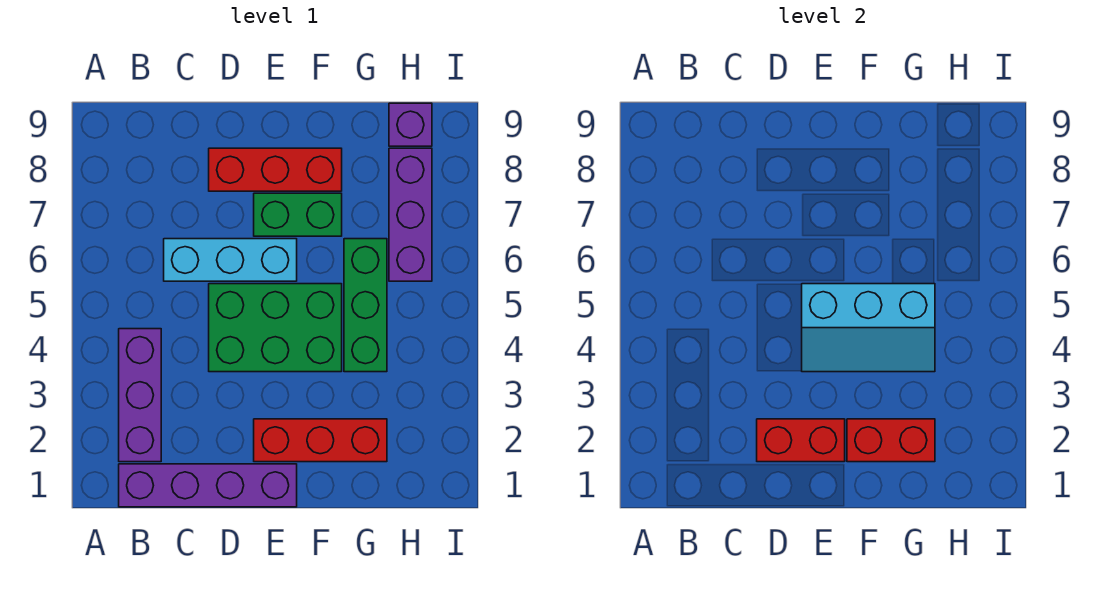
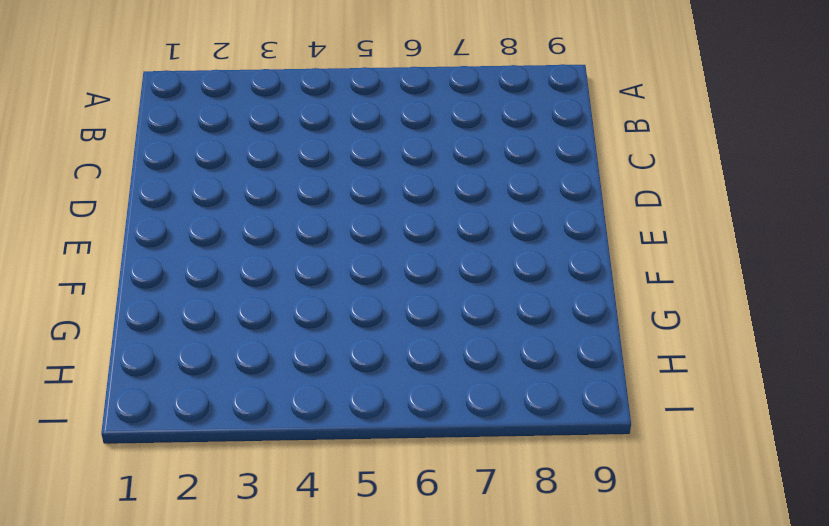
none -> purple 1x4 brick [119,464,297,507]
none -> purple 1x3 brick [119,329,161,462]
none -> cyan 1x3 brick [164,239,297,281]

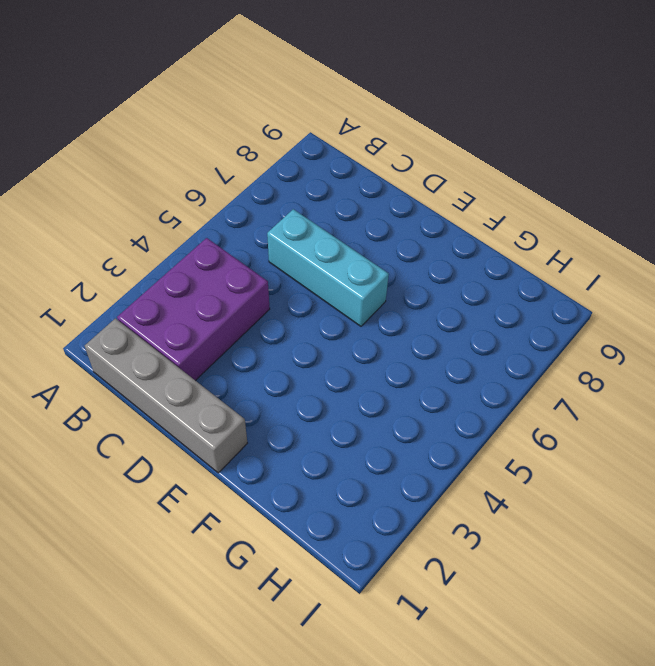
grey 1x4 brick [85,318,247,473] -> purple 1x4 brick [119,464,297,507]
purple 2x3 brick [117,238,270,381] -> purple 1x3 brick [119,329,161,462]
none -> green 2x3 brick [209,284,342,372]
none -> red 1x3 brick [209,148,342,191]
none -> red 1x3 brick [254,419,387,462]

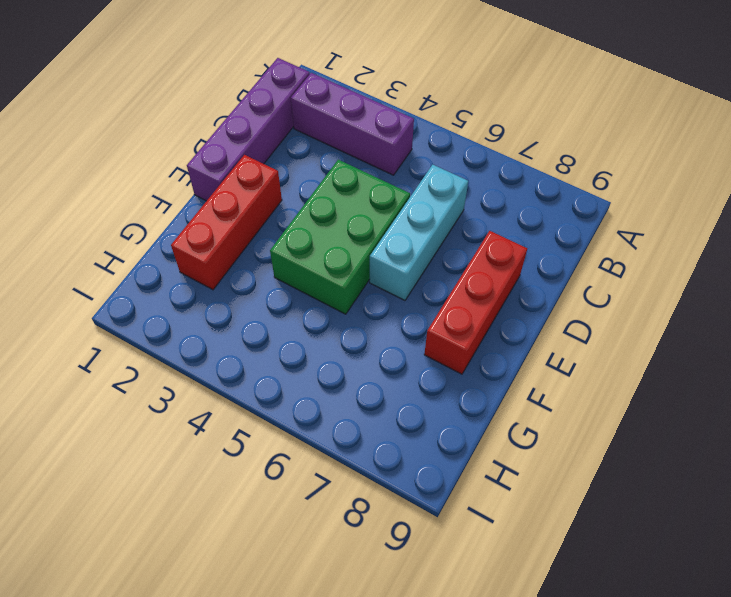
none -> green 1x2 brick [254,193,342,236]
none -> green 1x3 brick [344,239,387,372]
none -> purple 1x3 brick [389,148,432,281]

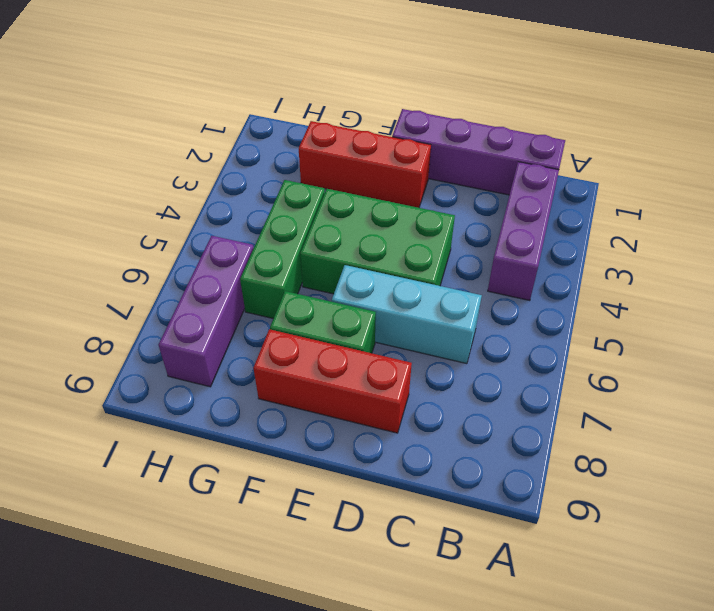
none -> purple 1x1 brick [389,103,432,146]
none -> red 1x2 brick [757,419,845,462]
none -> cyan 2x3 slope [802,284,935,372]

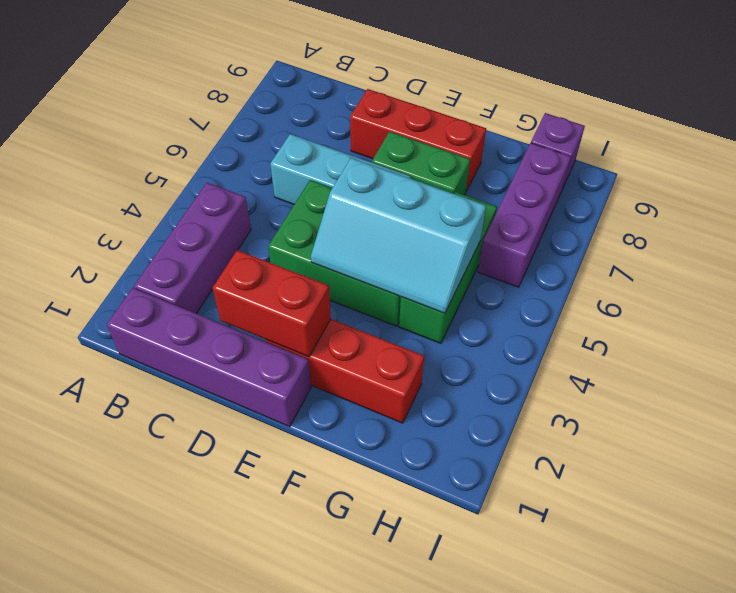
none -> red 1x2 brick [847,419,935,462]

